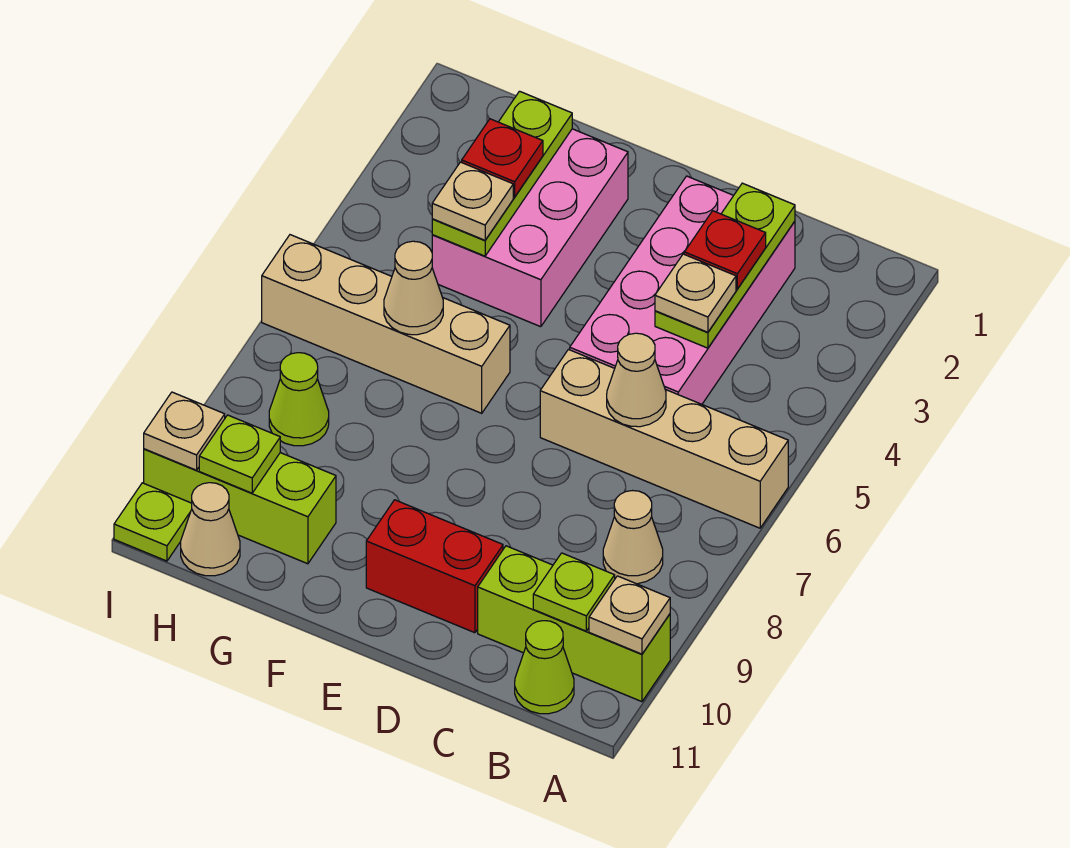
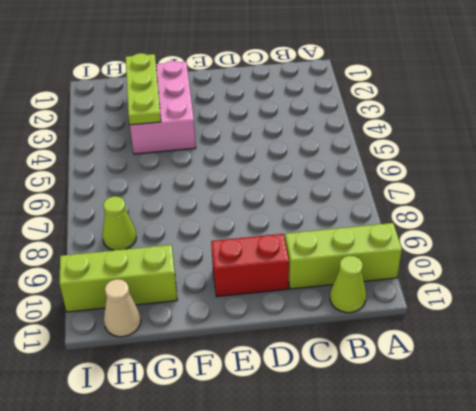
none -> tan 1x4 brick [540,350,788,528]
none -> tan 1x1 cone [603,491,663,584]
none -> pink 2x4 brick [570,176,795,404]

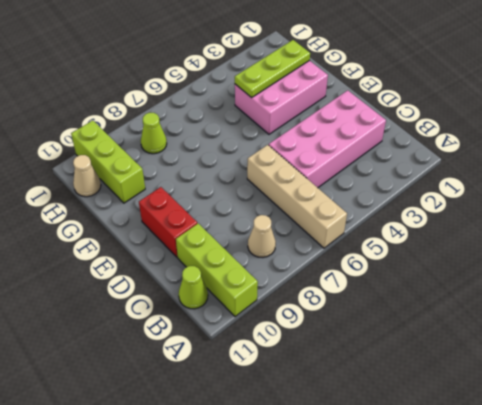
none -> tan 1x4 brick [262,235,510,413]
none -> lime 1x1 plate [114,483,192,561]
none -> tan 1x1 plate [589,576,670,654]

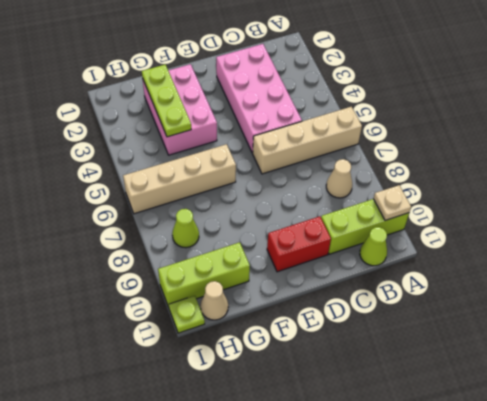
none -> lime 1x1 plate [533,553,615,631]
none -> lime 1x3 plate [655,183,795,348]
none -> tan 1x1 cone [607,333,666,427]

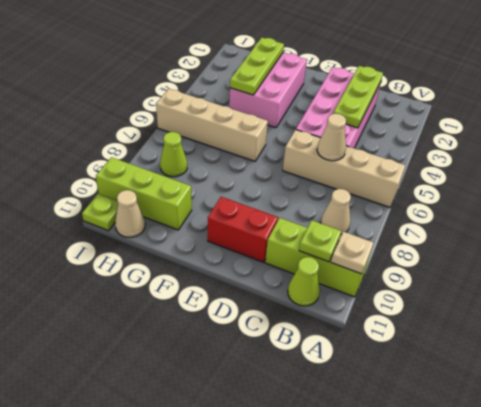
none -> tan 1x1 cone [384,241,443,335]
none -> lime 1x1 plate [199,415,280,493]
none -> tan 1x1 plate [144,392,225,470]

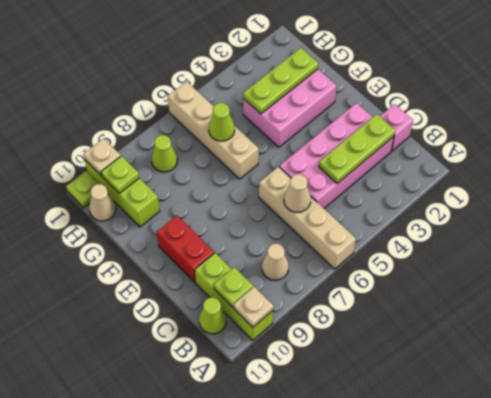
pink 1x1 brick [380,104,413,151] -> none
lime 1x1 cone [209,103,235,141] -> tan 1x1 cone [384,241,443,335]
none -> red 1x1 plate [684,211,766,289]
none -> tan 1x1 plate [655,254,736,332]
none -> red 1x1 plate [462,119,543,197]

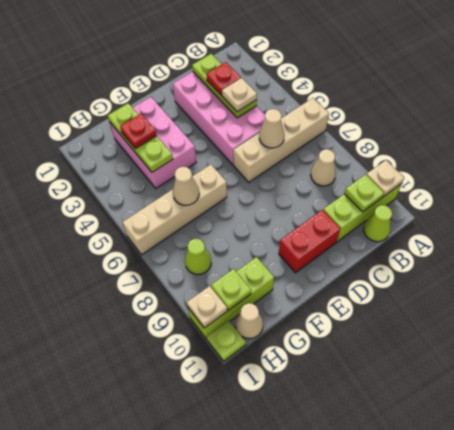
none -> tan 1x1 plate [432,162,513,240]

